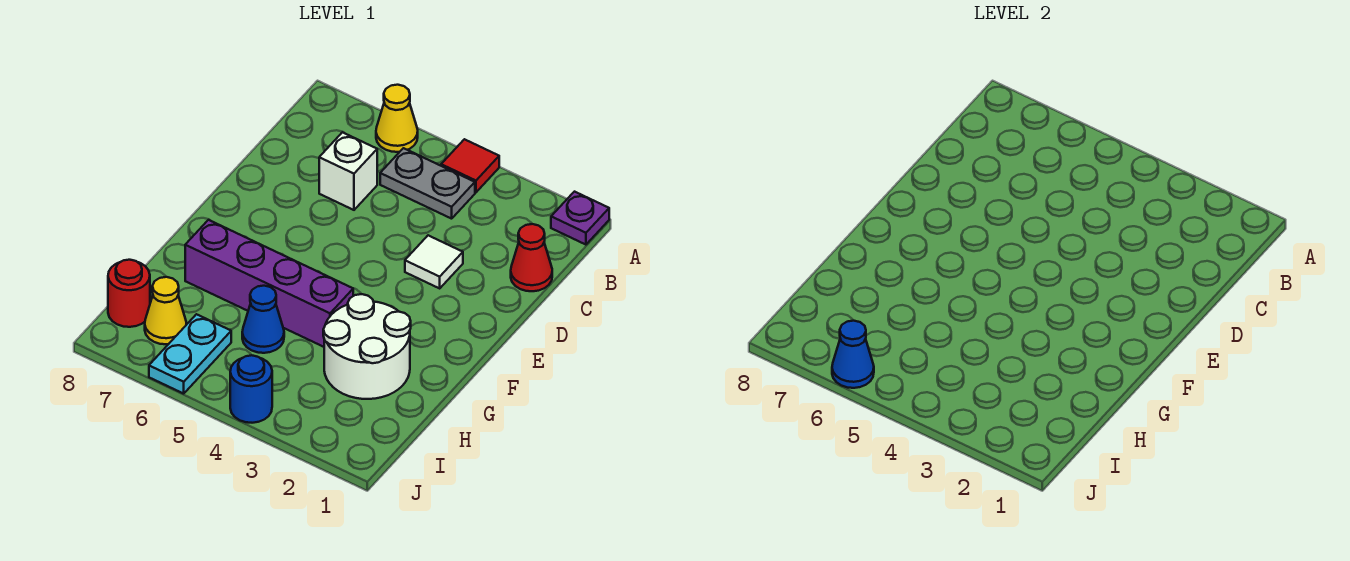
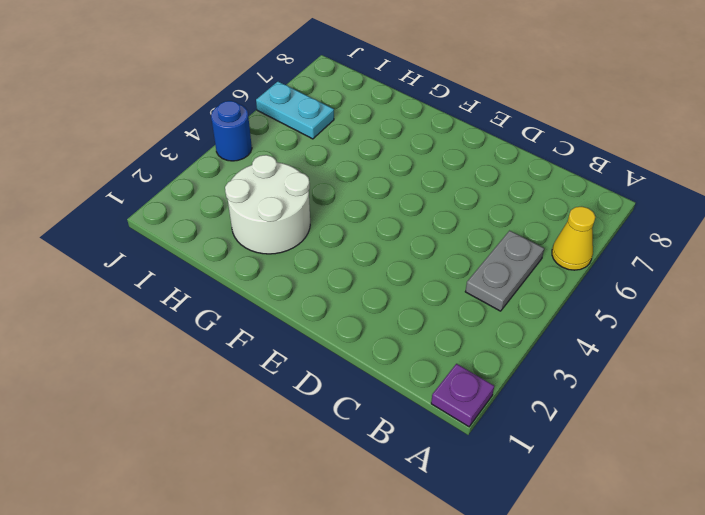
none -> red 1x1 tile [441,139,499,192]
none -> red 1x1 cone [511,224,552,291]
none -> white 1x1 brick [319,132,377,210]

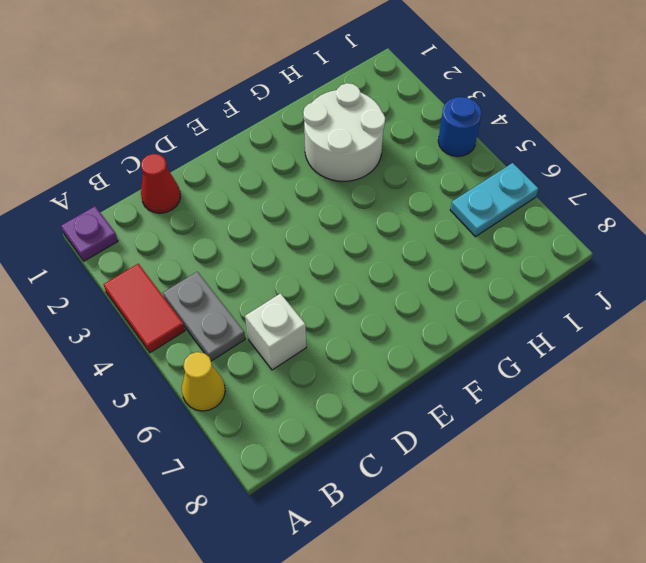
red 1x2 tile [103,264,185,353] -> red 1x1 tile [441,139,499,192]
none -> white 1x1 tile [405,235,463,288]
none -> purple 1x4 brick [185,220,353,347]
none -> blue 1x1 cone [242,286,284,353]

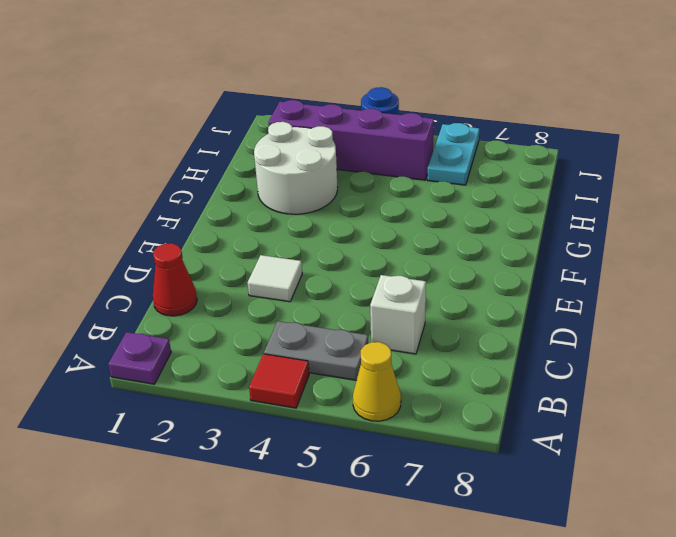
purple 1x4 brick [268,100,434,180] -> purple 1x4 brick moved to [185,220,353,347]
none -> blue 1x1 cone [242,286,284,353]
none -> yellow 1x1 cone [145,277,187,344]
none -> red 1x1 round brick [108,260,150,327]

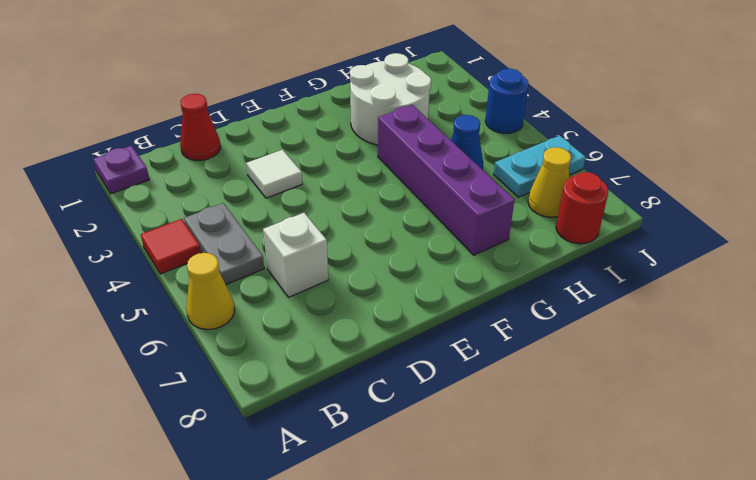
none -> blue 1x1 cone [832,321,874,388]

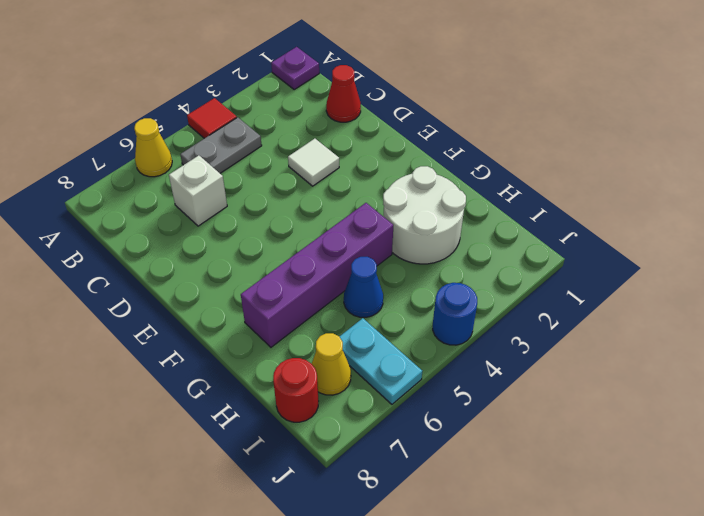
none -> blue 1x1 cone [832,321,874,388]

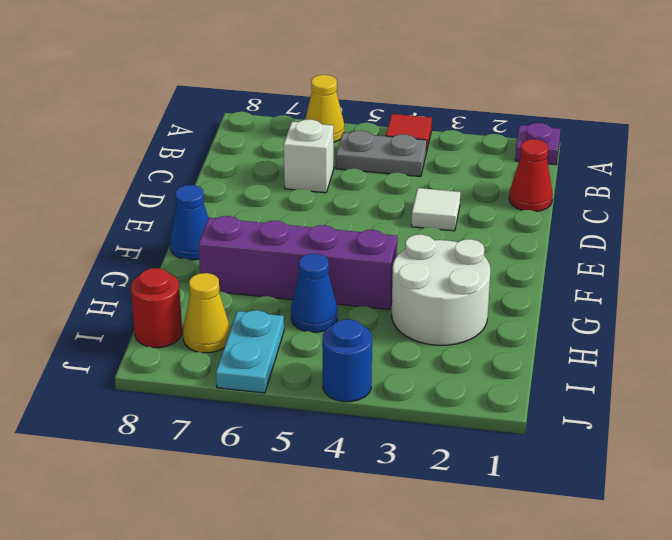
blue 1x1 cone [170,185,208,260] -> blue 1x1 cone moved to [832,321,874,388]

